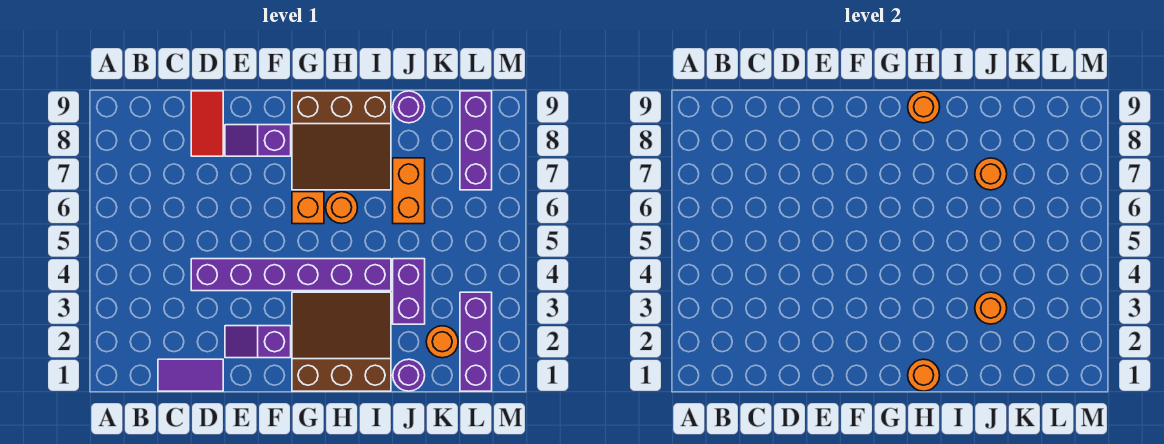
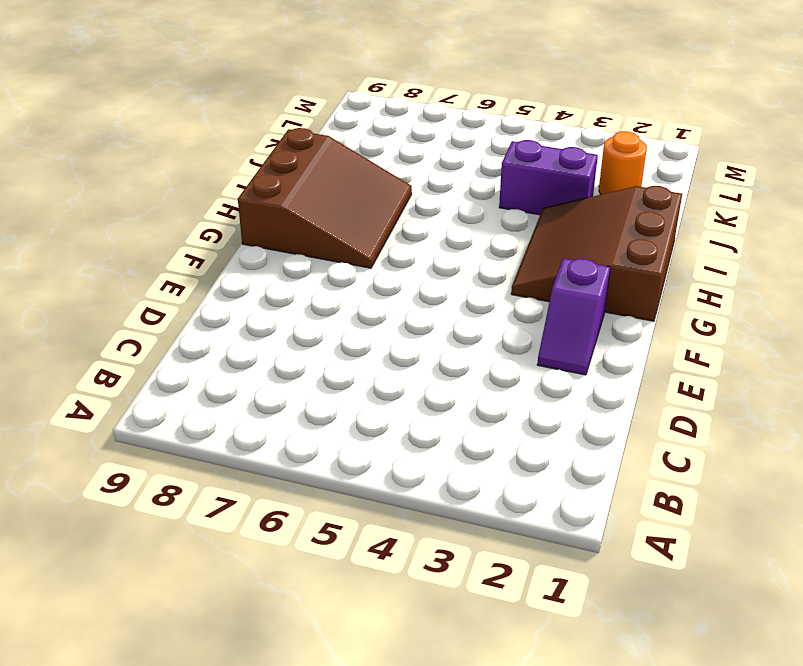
none -> purple 1x2 tile [158,359,223,391]
none -> purple 1x6 brick [191,259,391,291]
none -> red 1x2 tile [191,91,223,156]

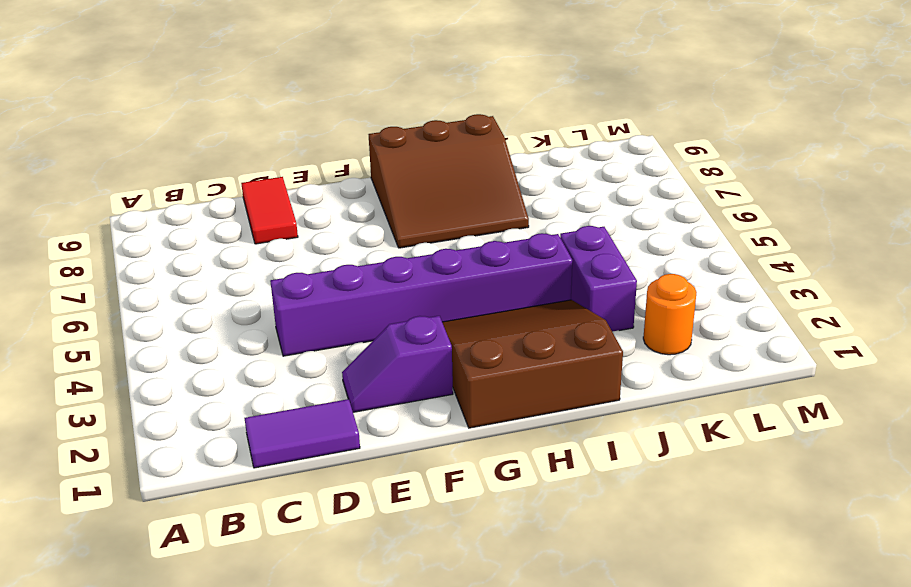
none -> purple 1x2 slope [225,125,291,156]
none -> orange 1x1 brick [292,192,324,224]
none -> orange 1x1 round brick [326,192,358,224]

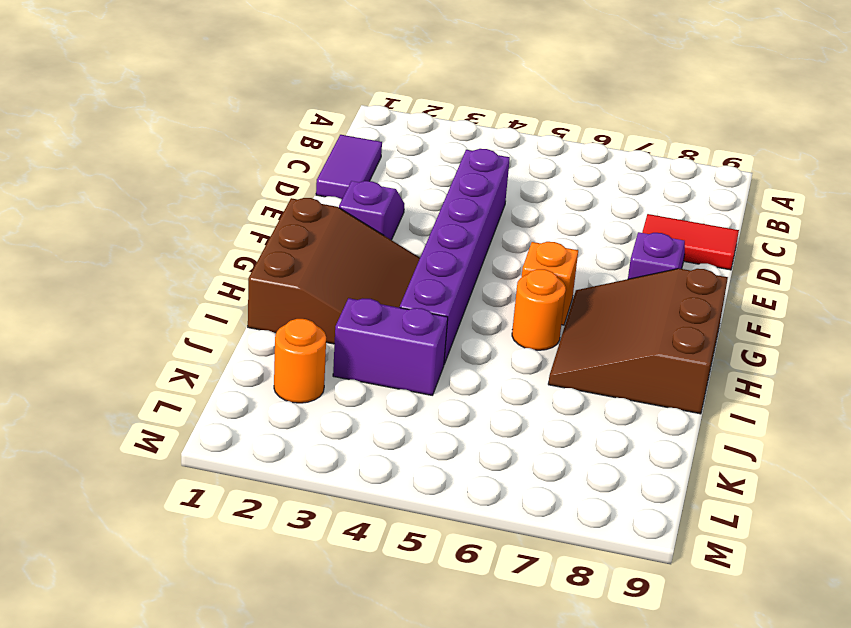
none -> purple 1x1 round brick [393,359,425,391]
none -> orange 1x2 brick [393,158,425,224]
none -> purple 1x1 round brick [393,91,425,123]

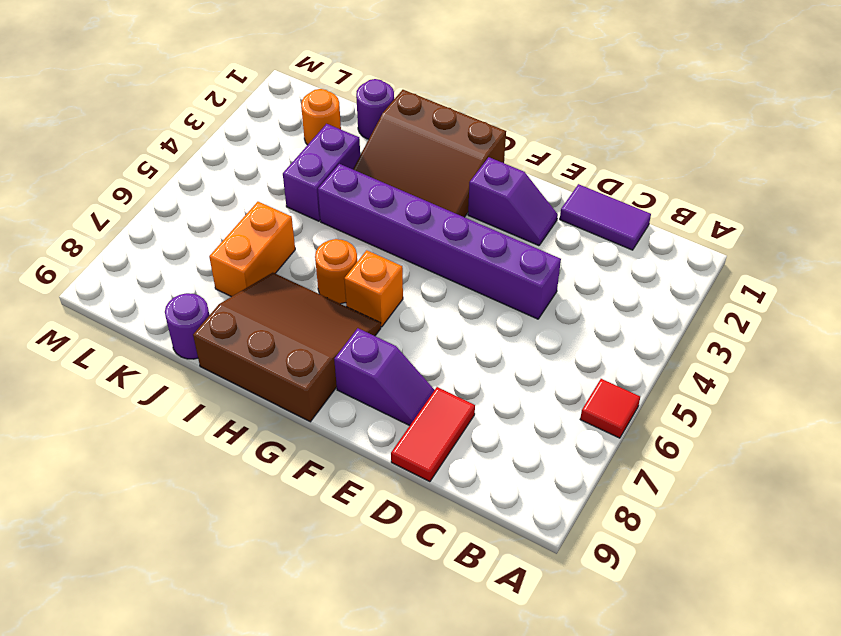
red 1x1 tile [580,379,640,438] -> none
none -> purple 1x3 brick [460,292,492,391]
none -> purple 1x3 brick [460,91,492,190]
none -> orange 1x1 round brick [908,359,940,391]

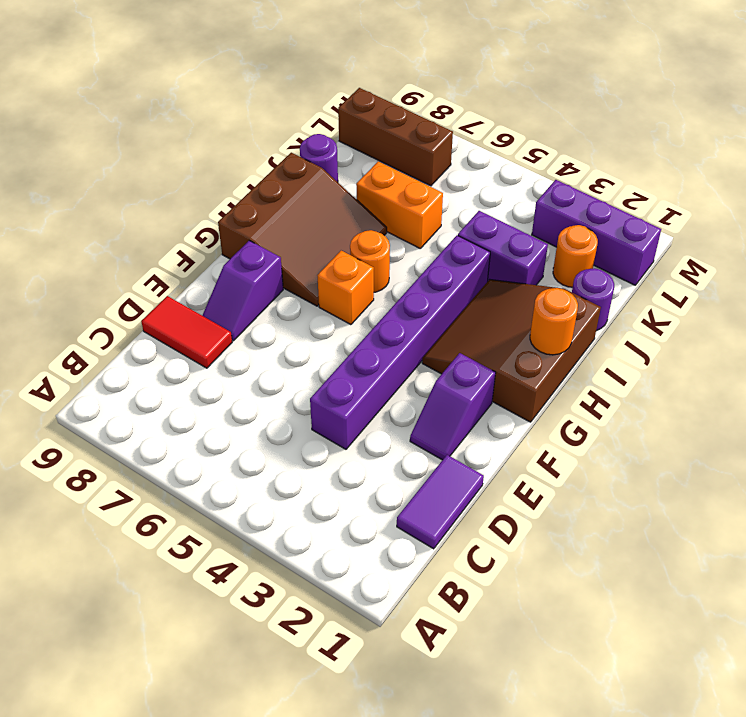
brown 1x3 brick [338,88,453,186] -> purple 1x3 brick [460,91,492,190]
none -> orange 1x1 round brick [908,91,940,123]
none -> orange 1x1 round brick [975,292,1007,324]
none -> orange 1x1 round brick [975,158,1007,190]

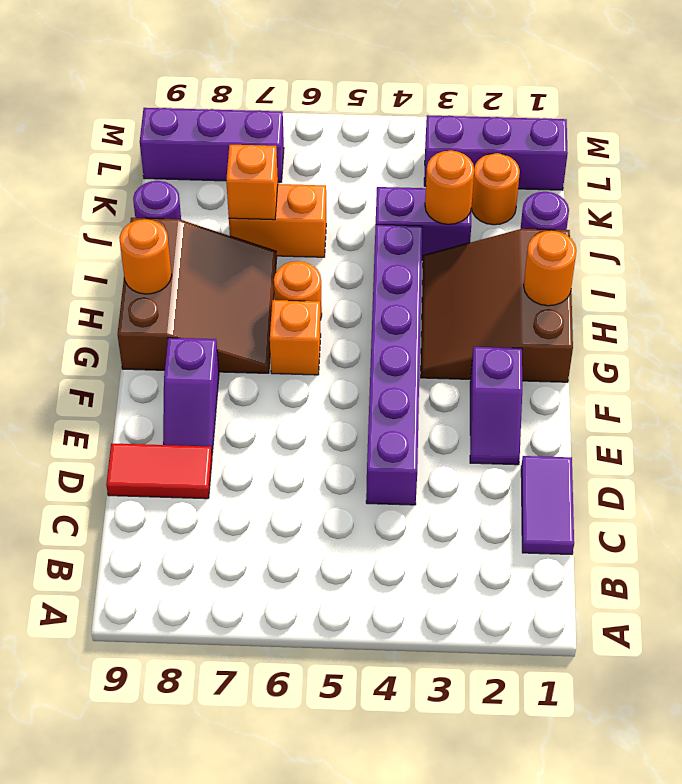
orange 1x1 brick [226,144,278,220] -> orange 1x1 round brick [975,158,1007,190]

